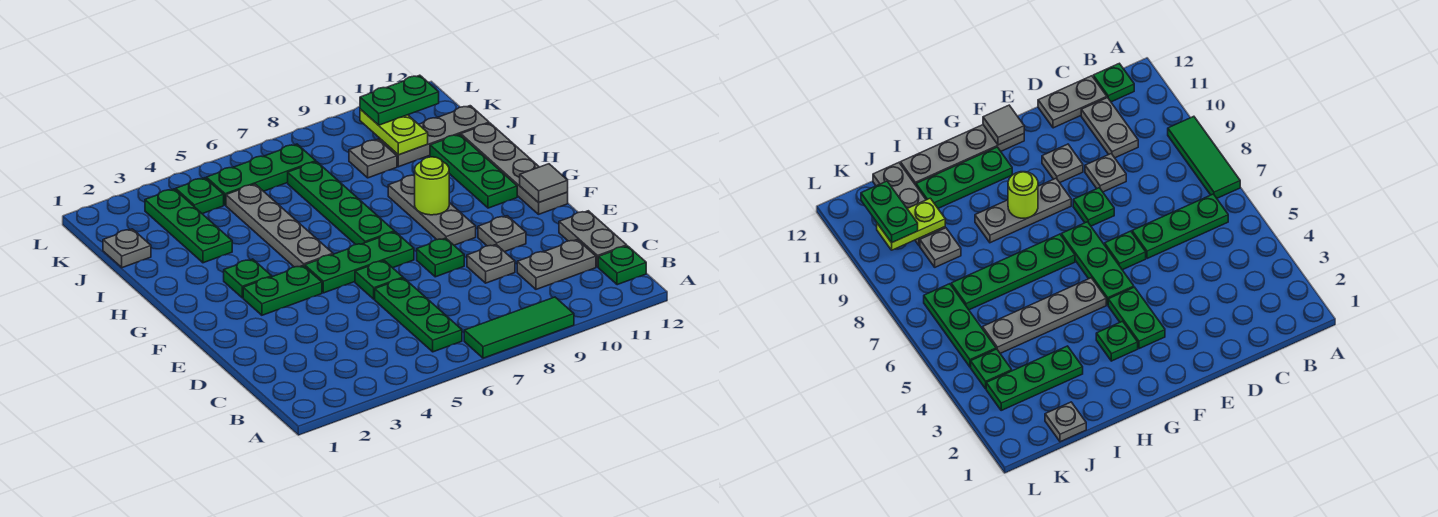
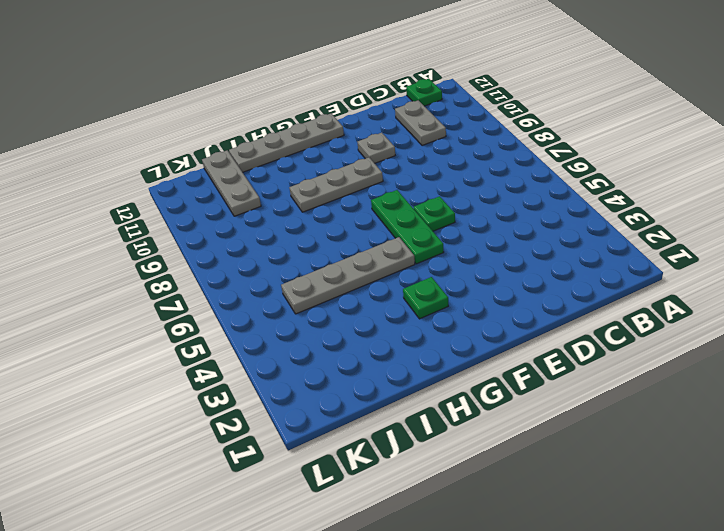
none -> green 1x3 tile [464,297,574,358]
none -> green 1x3 plate [375,278,462,352]
none -> grey 1x2 plate [559,211,627,267]

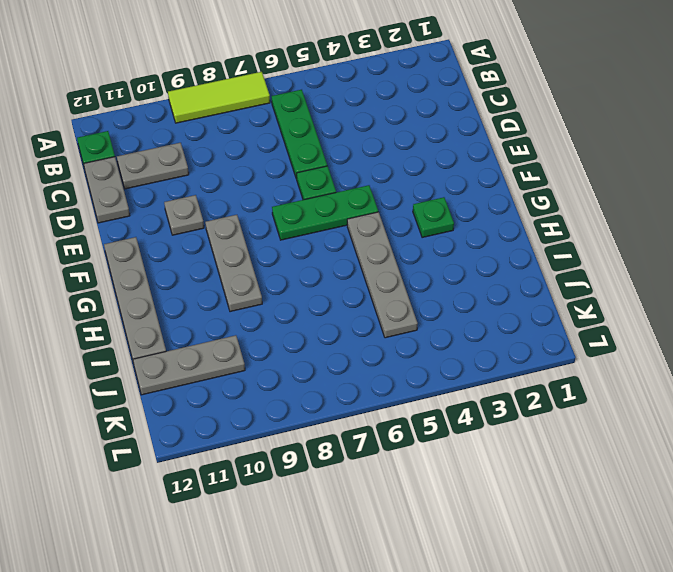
lime 1x3 tile [168,72,270,123] -> green 1x3 tile [464,297,574,358]
none -> grey 1x1 plate [467,245,515,283]
none -> green 1x1 plate [417,238,464,277]
none -> green 1x2 plate [243,266,322,315]

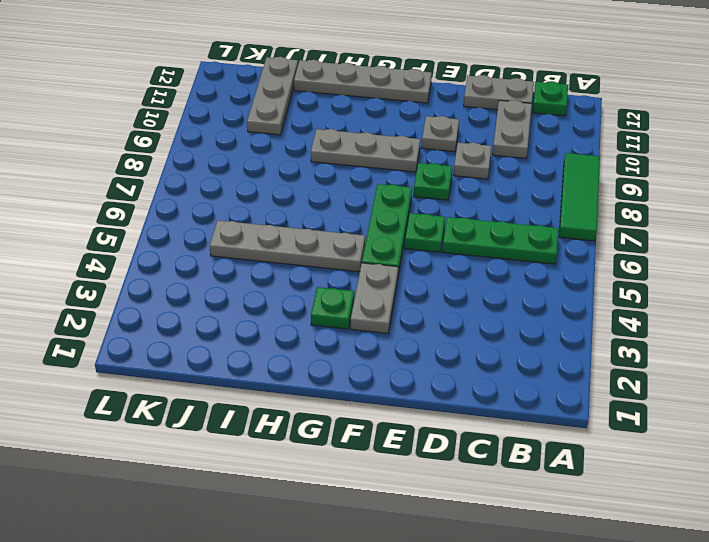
grey 1x2 plate [351,263,398,333] -> green 1x2 plate [243,266,322,315]
none -> green 1x4 plate [288,162,394,245]
none -> green 1x3 plate [430,134,517,208]
none -> green 1x3 plate [145,189,232,263]

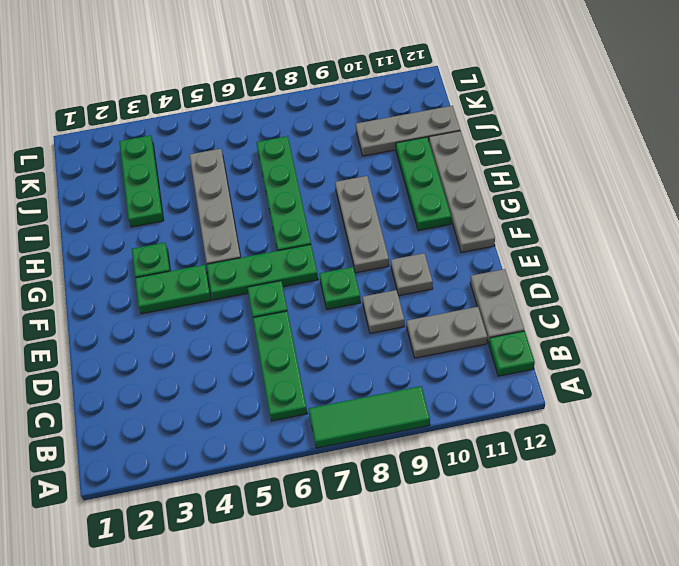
none -> grey 1x1 plate [103,229,151,268]
none -> grey 1x1 plate [349,139,397,178]
none -> green 1x1 plate [176,178,224,214]

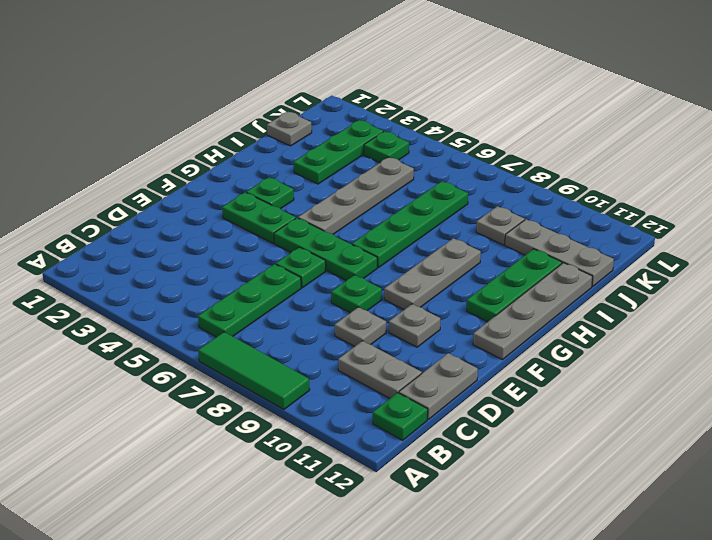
none -> green 1x3 plate [206,144,316,205]
none -> grey 1x1 tile [520,164,568,203]
none -> lime 1x1 round brick [414,157,449,215]

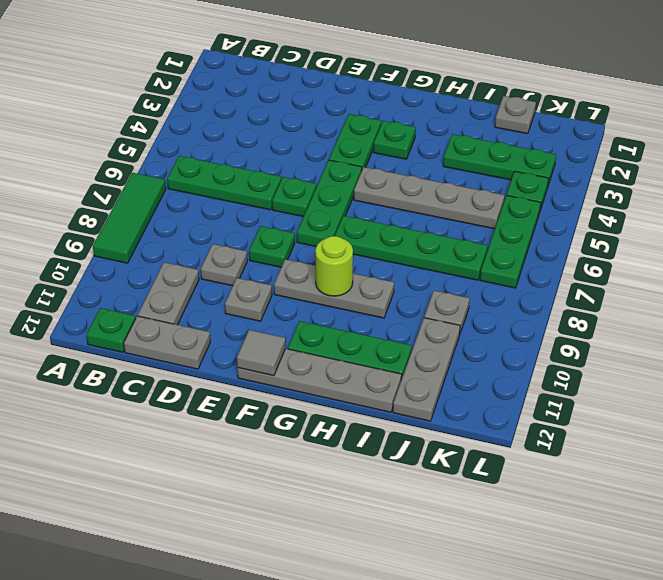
none -> lime 1x2 plate [360,109,428,155]
none -> green 1x2 plate [360,75,439,125]

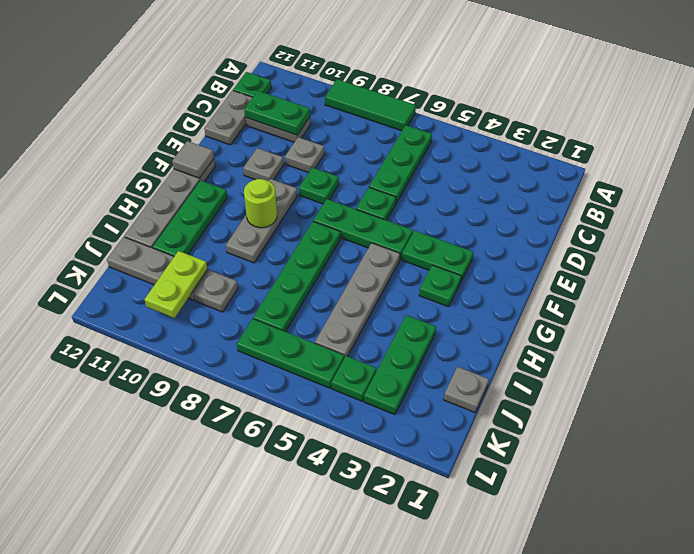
green 1x2 plate [244,91,310,135] -> green 1x2 plate moved to [360,75,439,125]

